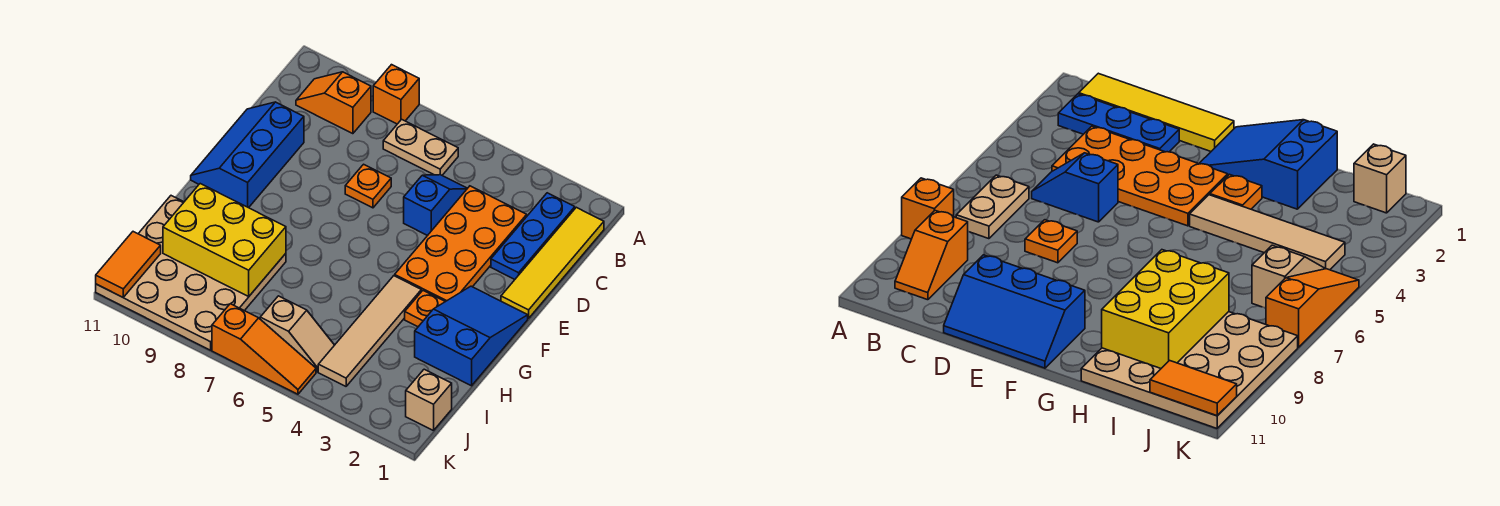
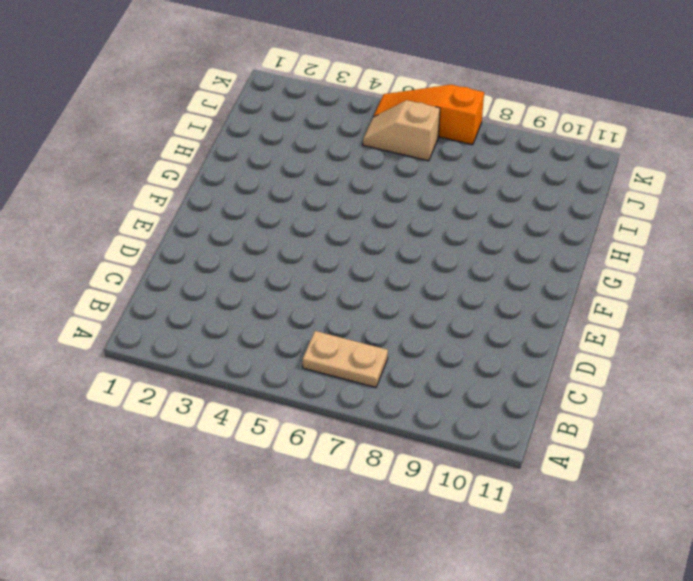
none -> orange 1x1 brick [373,65,419,124]
none -> yellow 1x4 tile [501,207,604,318]
none -> blue 1x3 plate [491,193,575,279]

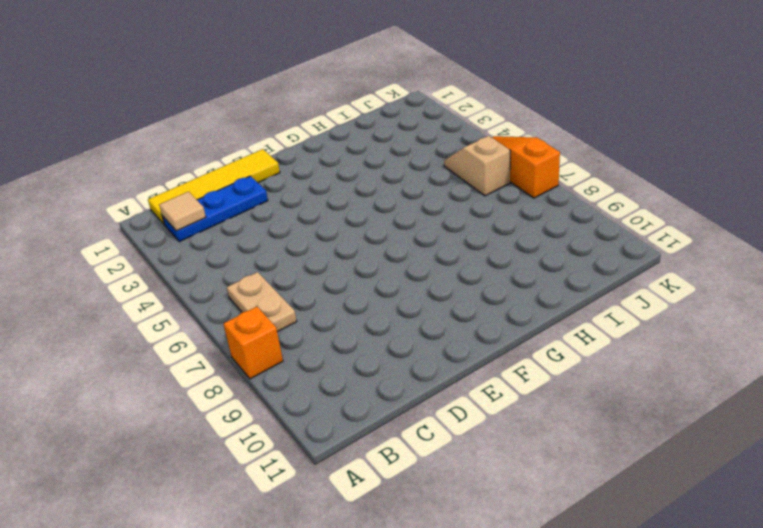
tan 1x1 tile [159,192,206,231] -> none
none -> orange 1x2 slope [296,72,371,134]
none -> orange 2x4 plate [395,186,527,302]
none -> blue 1x2 slope [404,175,467,236]

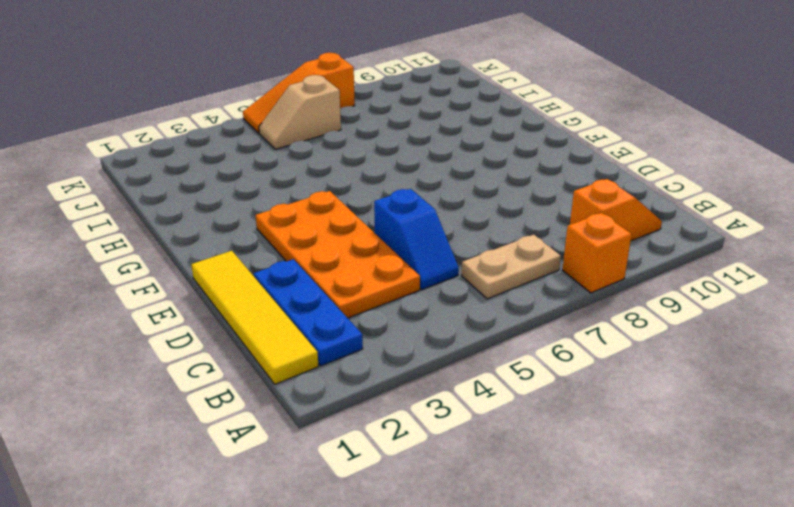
none -> orange 1x1 plate [345,164,391,208]
none -> blue 2x3 slope [191,102,304,208]
none -> blue 2x3 slope [415,286,528,386]

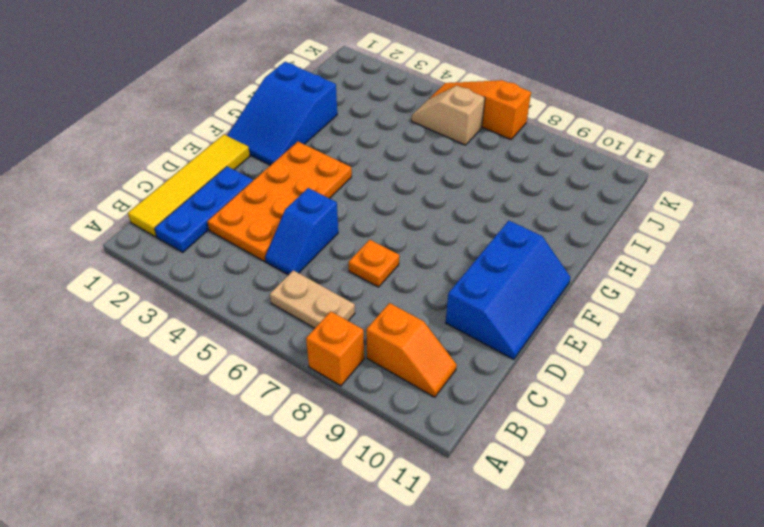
none -> orange 1x1 plate [405,291,445,327]
none -> tan 1x4 tile [318,276,421,386]
none -> tan 4x4 plate [96,196,286,350]

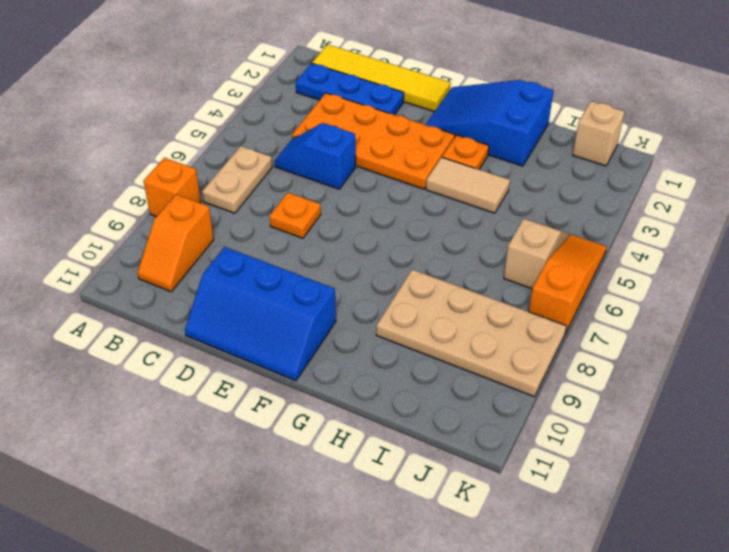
tan 1x2 tile [426,157,510,213] -> tan 1x4 tile [318,276,421,386]
tan 2x4 plate [376,270,566,397] -> tan 4x4 plate [96,196,286,350]
none -> yellow 2x3 brick [163,184,286,296]
none -> orange 1x2 tile [96,232,161,297]

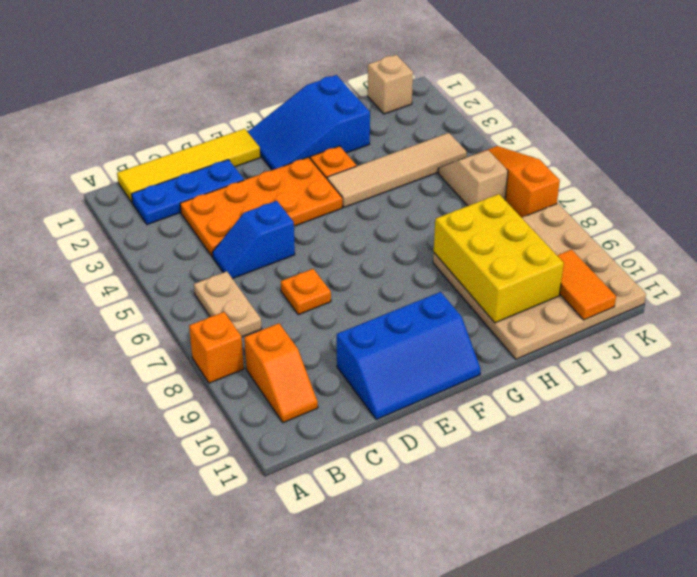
orange 1x2 tile [557,250,616,320] -> orange 1x2 tile turned to [96,232,161,297]

